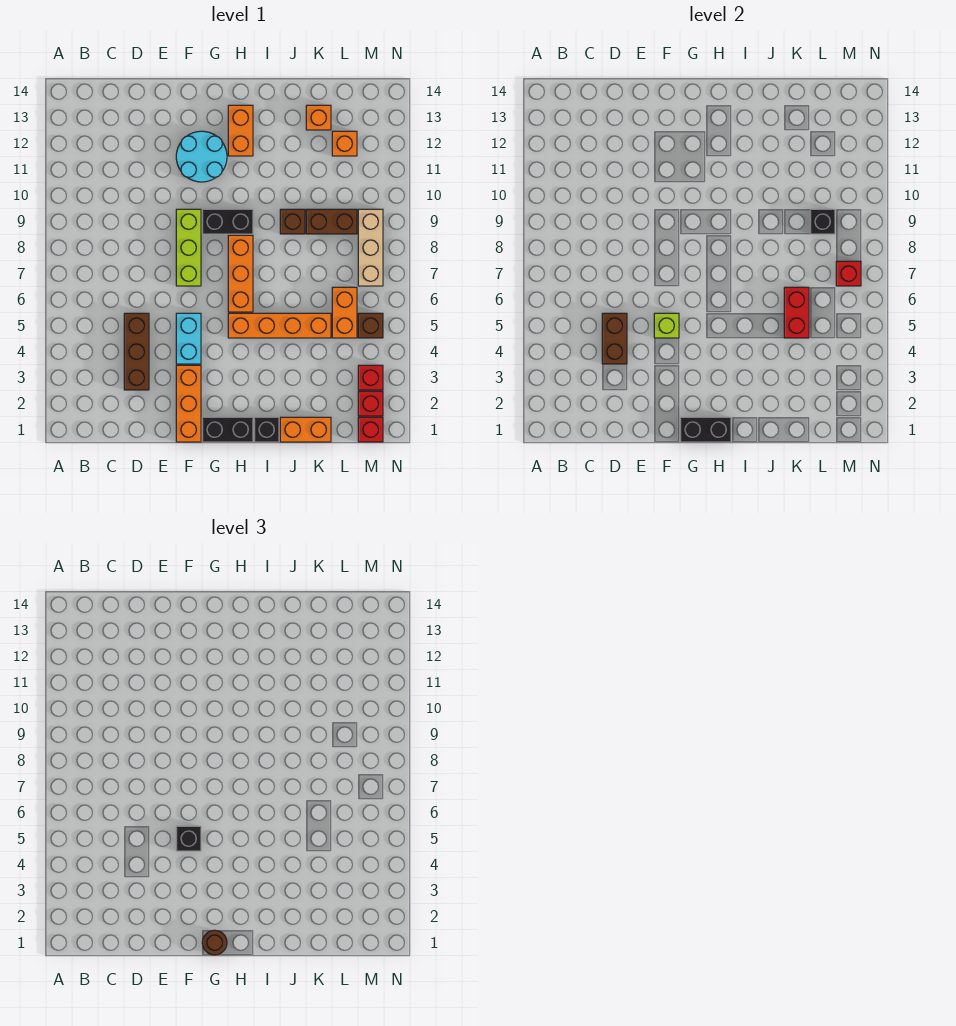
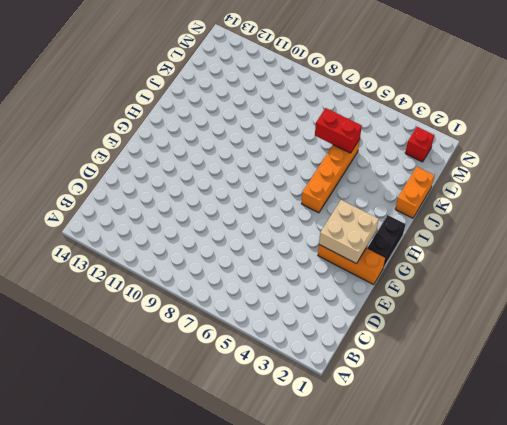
tan 2x2 brick [319,200,379,264] -> none
none -> brown 1x3 brick [124,313,149,390]
none -> cyan 1x2 brick [176,313,201,364]
none -> lime 1x3 brick [176,209,201,286]
none -> cyan 2x2 round brick [176,131,227,182]

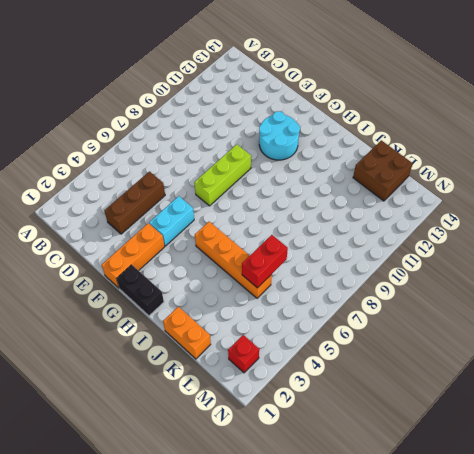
brown 2x2 brick [353,140,413,201] -> orange 1x1 brick [306,105,331,130]
none -> black 1x2 brick [202,209,253,234]
none -> orange 1x3 brick [228,235,253,312]
none -> orange 1x2 brick [228,105,253,156]
none -> black 1x1 brick [254,417,279,442]

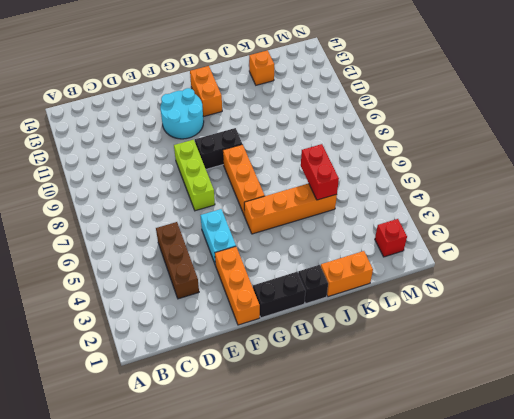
none -> brown 1x1 brick [280,209,305,234]
none -> brown 1x2 brick [306,209,357,234]
none -> orange 1x2 brick [332,287,357,338]
none -> orange 1x1 brick [332,131,357,156]

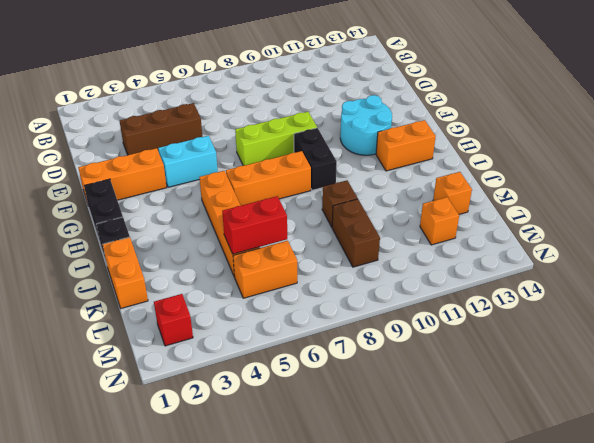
none -> red 1x1 brick [358,417,383,442]
none -> red 1x1 brick [358,365,383,390]
none -> brown 1x1 brick [358,313,383,338]
none -> tan 1x3 brick [358,209,383,286]

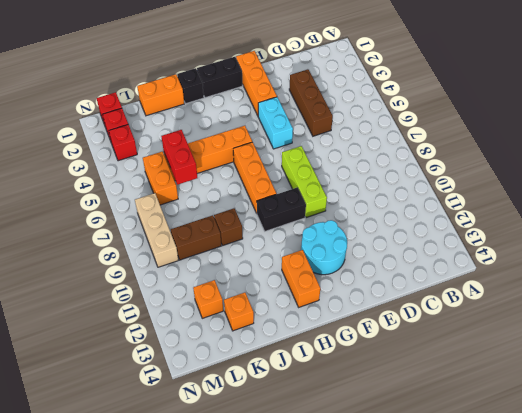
none -> brown 1x1 brick [358,313,383,338]
none -> brown 1x2 brick [602,313,627,364]
none -> lime 1x1 brick [654,313,679,338]
none -> black 1x2 brick [680,417,731,442]

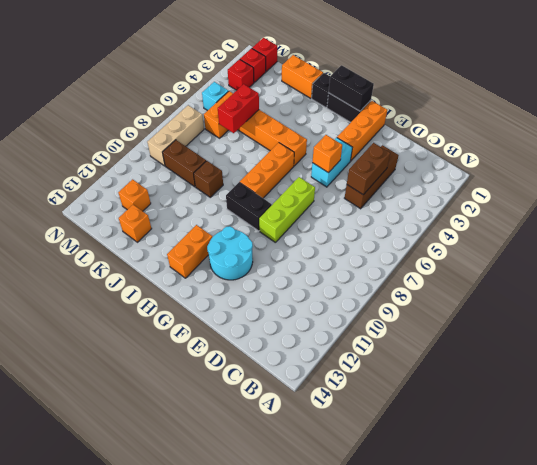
orange 1x1 brick [312,135,342,173] -> lime 1x1 brick [654,313,679,338]
cyan 1x1 brick [202,82,229,111] -> brown 1x1 brick [358,313,383,338]
none -> black 1x1 brick [810,209,835,234]
none -> red 1x1 brick [836,261,861,286]
none -> black 1x1 brick [176,826,201,851]
none -> brown 1x1 round brick [202,930,227,955]

